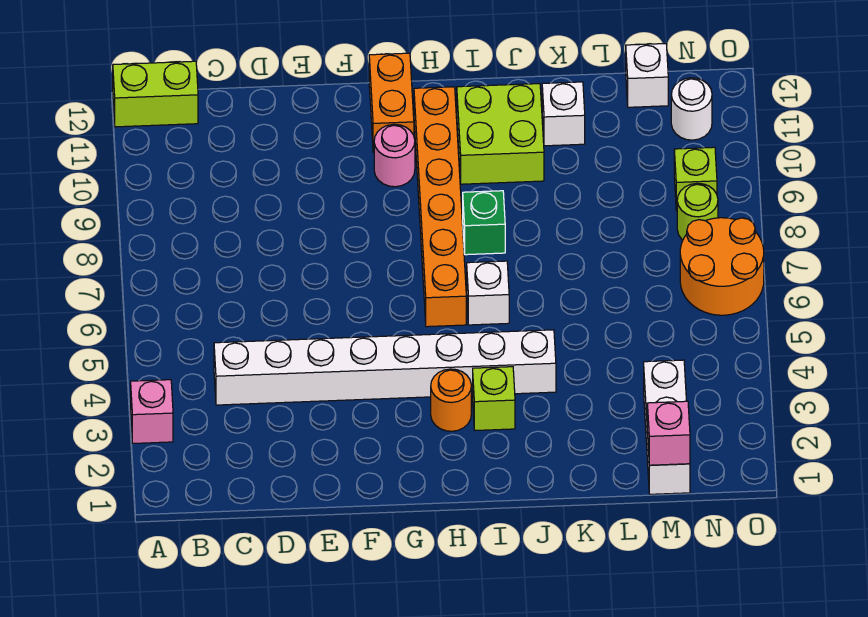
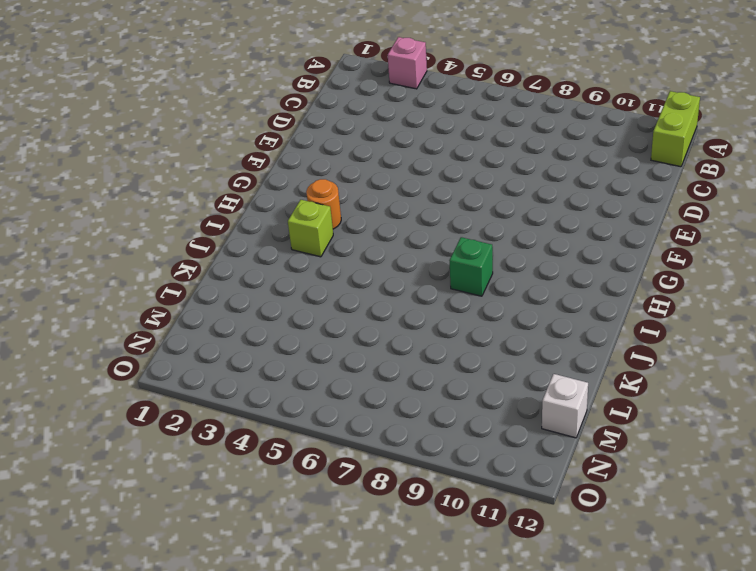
none -> white 1x8 brick [214,330,556,405]
none -> pink 1x1 round brick [374,124,415,187]
none -> orange 1x2 brick [369,53,414,152]

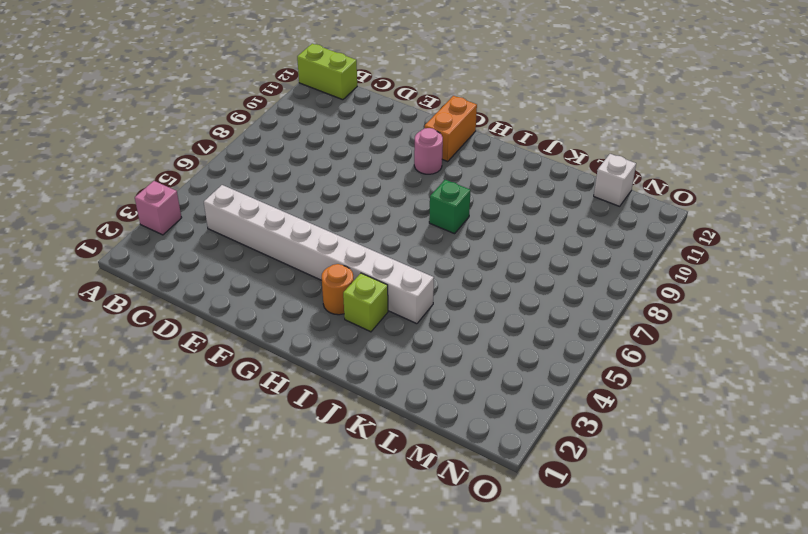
none -> orange 1x6 brick [414,87,466,327]
none -> white 1x1 brick [467,261,509,325]
none -> lime 2x2 brick [457,84,544,184]

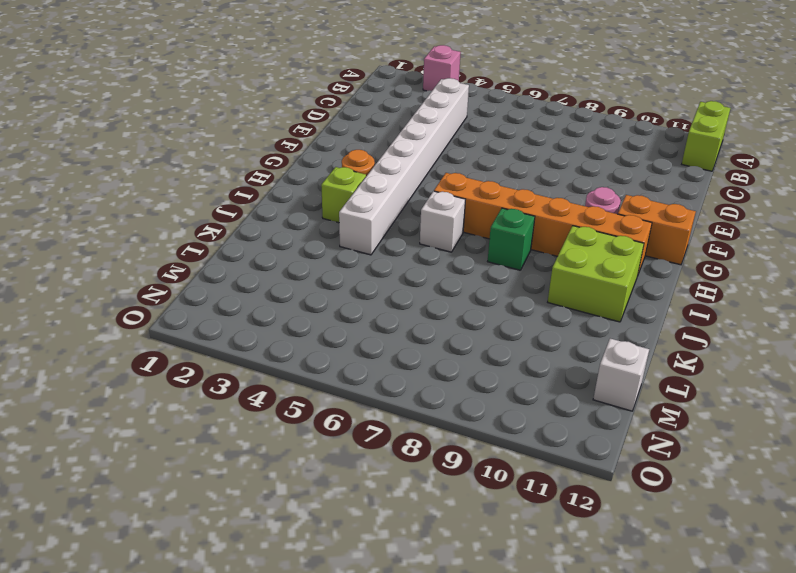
none -> white 1x1 brick [542,82,585,146]
none -> white 1x3 brick [644,360,690,494]
none -> orange 2x2 round brick [680,218,764,315]

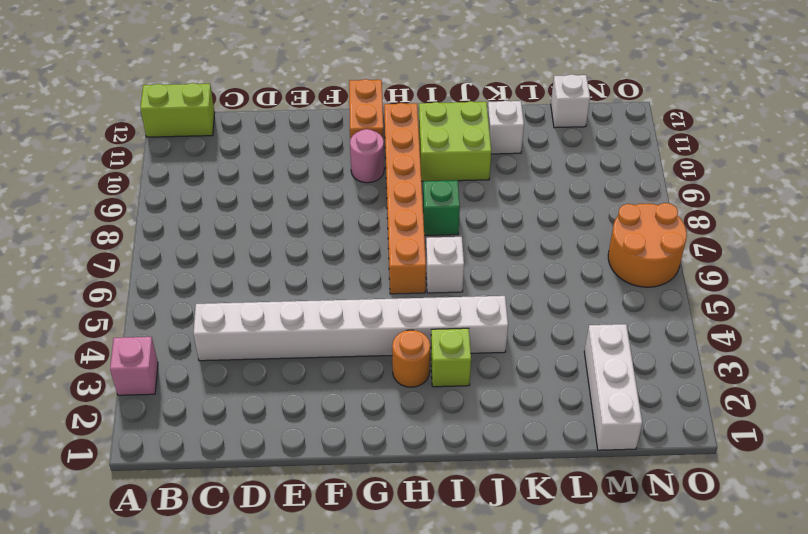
none -> lime 1x1 round brick [677,183,718,240]
none -> lime 1x1 brick [674,147,717,211]
none -> white 1x1 round brick [671,78,712,140]

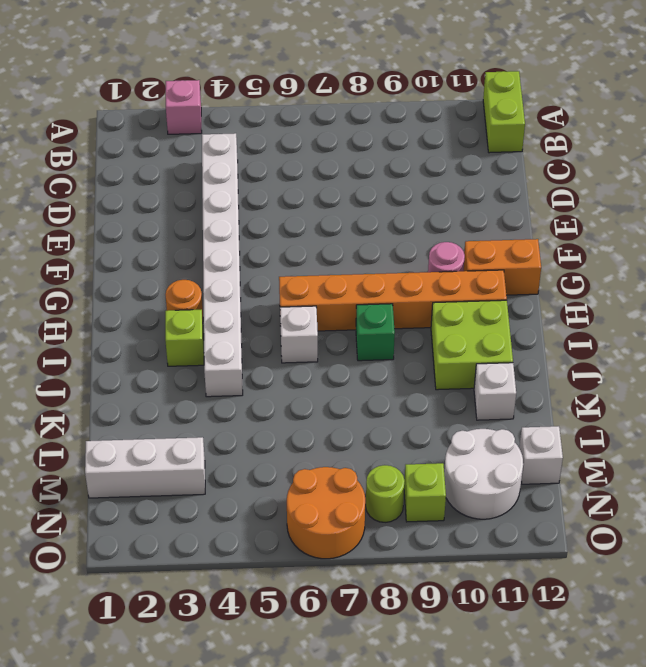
white 2x2 round brick [444,429,523,519] -> white 1x1 round brick [671,78,712,140]
none -> pink 1x1 brick [647,401,690,465]

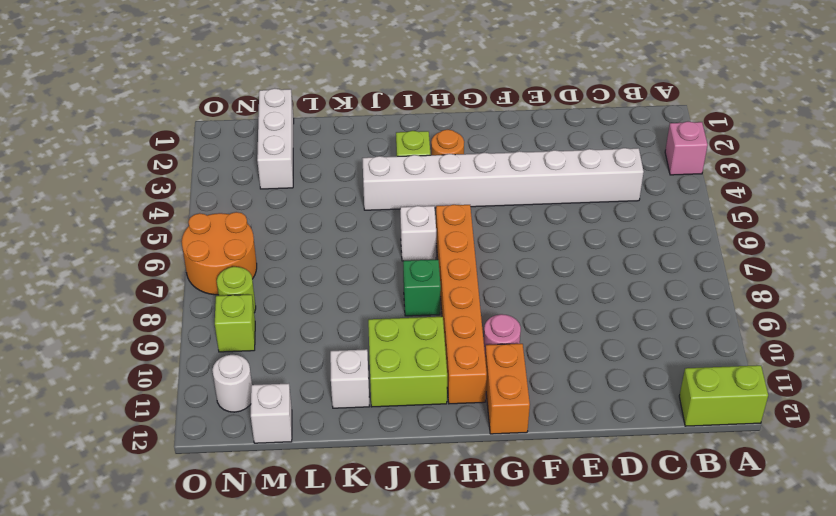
none -> pink 1x1 brick [647,401,690,465]

